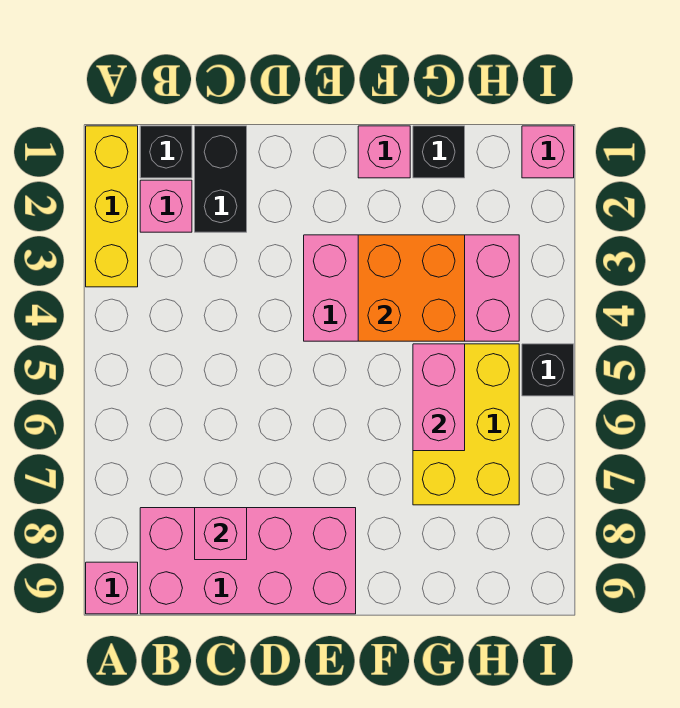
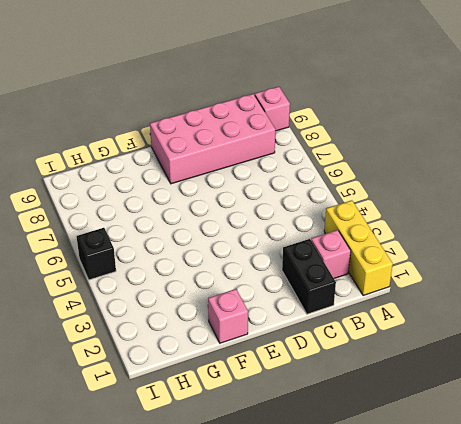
none -> black 1x1 brick [140,126,192,178]
none -> pink 2x4 brick [304,235,519,341]
none -> black 1x1 brick [413,126,465,178]

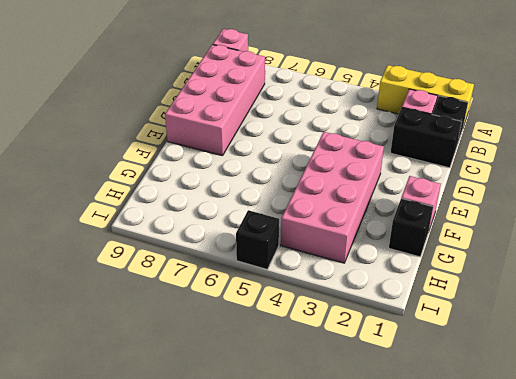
none -> yellow 2x3 brick [413,344,519,505]
none -> pink 1x1 brick [522,126,574,178]
none -> pink 1x1 brick [195,508,247,560]

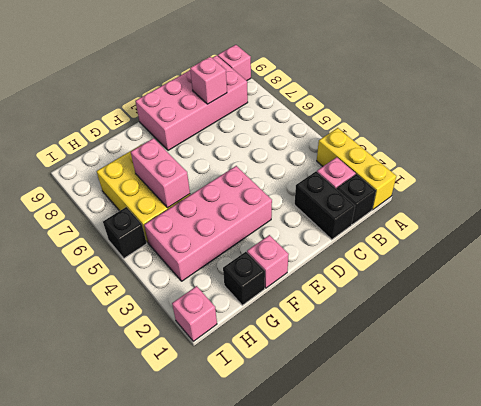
none -> orange 2x2 brick [358,235,465,341]

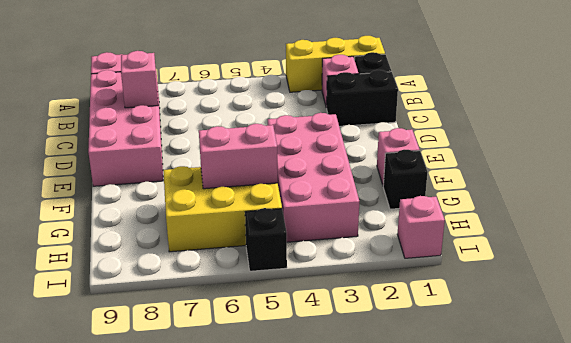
none -> orange 2x2 brick [358,235,465,341]

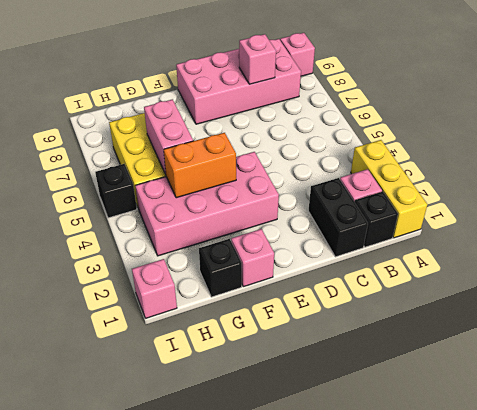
orange 1x2 brick [164,133,236,198] -> orange 2x2 brick [358,235,465,341]

